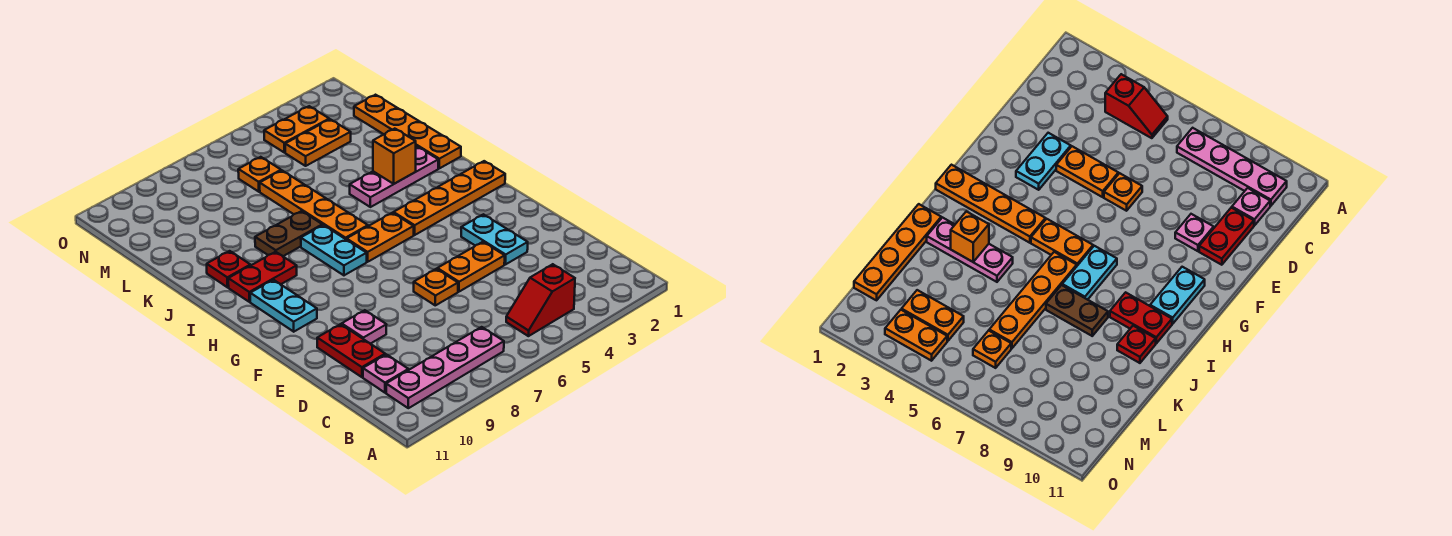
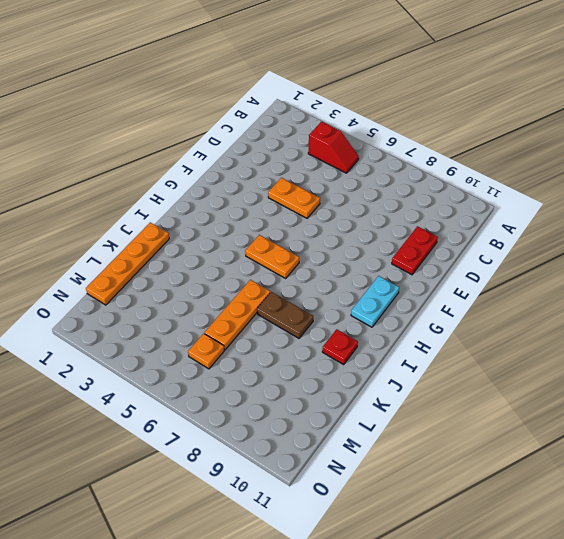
orange 1x3 plate [204,280,270,350] -> orange 1x4 plate [260,171,368,240]
none -> pink 1x4 plate [386,327,504,408]
none -> pink 1x1 plate [363,354,408,393]
none -> cyan 1x2 plate [461,214,528,264]

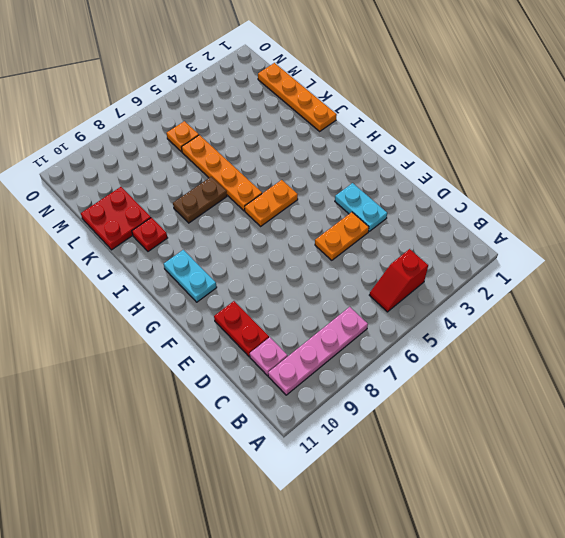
red 2x2 plate [81,187,151,250] -> none
none -> orange 1x1 plate [414,269,458,305]
none -> pink 1x1 plate [342,310,386,344]
none -> orange 1x4 plate [394,161,505,235]

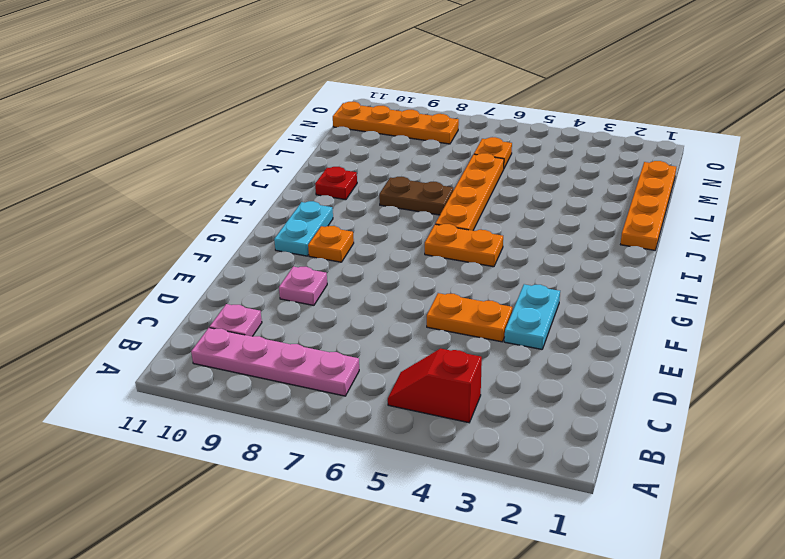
orange 1x1 plate [308,226,354,262] -> orange 1x1 plate moved to [414,269,458,305]
orange 1x4 plate [333,102,459,144] -> orange 1x4 plate moved to [394,161,505,235]
none -> red 1x2 plate [317,324,385,377]
none -> cyan 1x2 plate [301,225,367,275]
none -> red 1x2 plate [228,252,297,302]

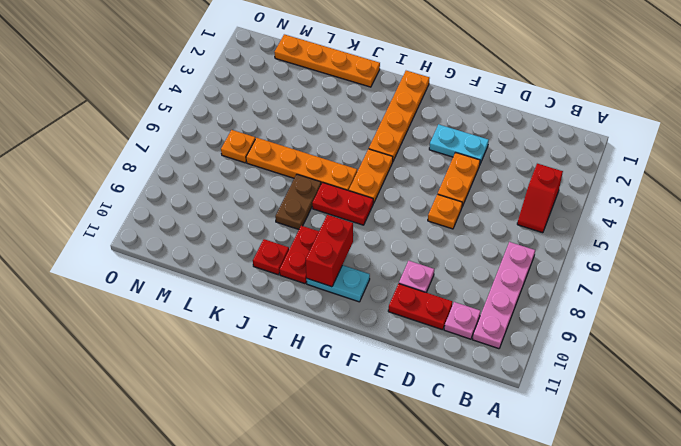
red 1x2 plate [312,182,373,225] -> cyan 1x2 plate [301,225,367,275]
red 1x2 brick [306,215,353,287] -> none
none -> pink 1x3 plate [350,147,438,207]
none -> orange 1x2 plate [285,119,351,166]
none -> orange 1x2 plate [264,106,329,153]

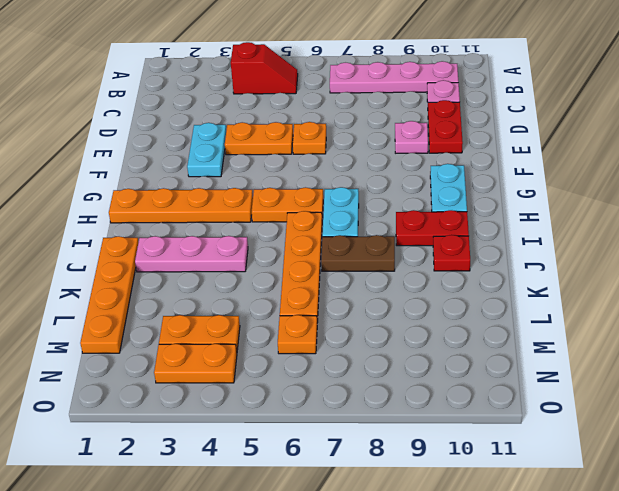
none -> orange 1x1 brick [373,129,416,184]

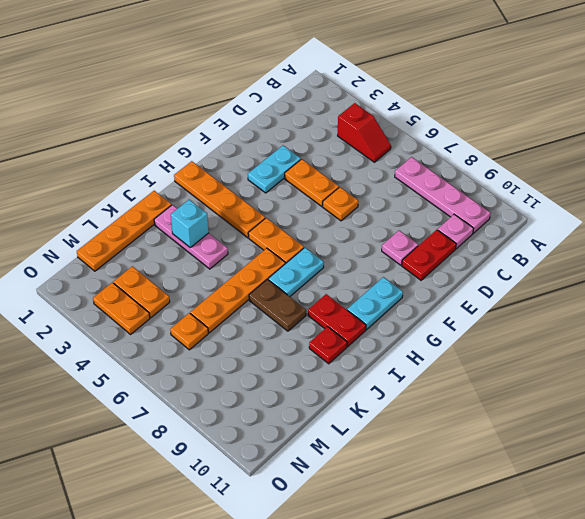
cyan 1x1 brick [171,200,209,247] -> orange 1x1 brick [373,129,416,184]

